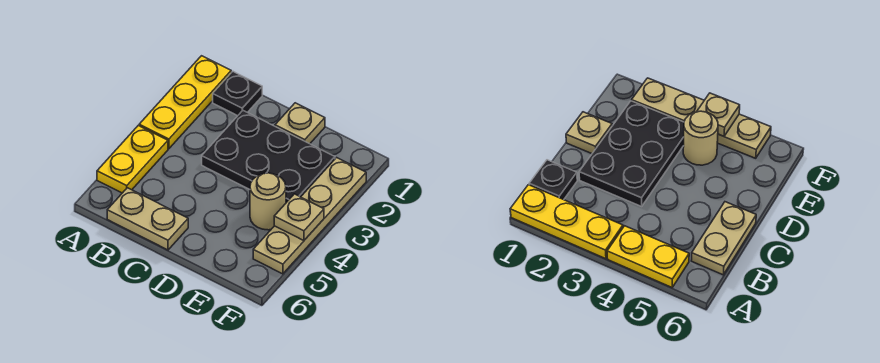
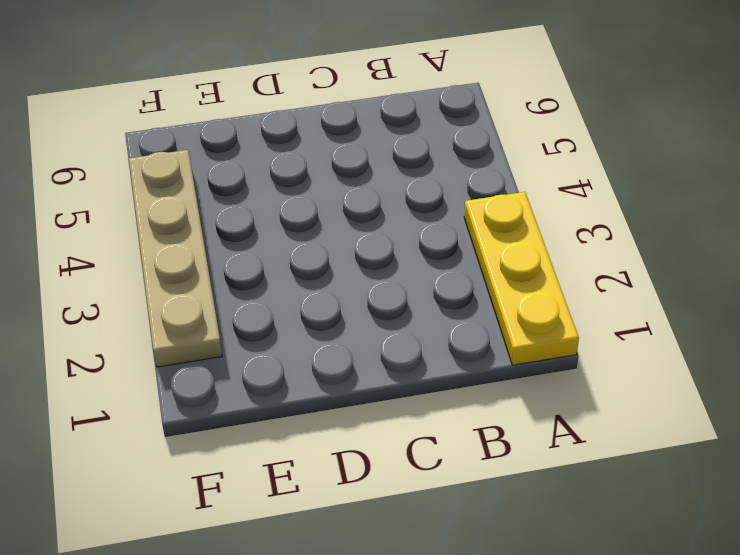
none -> yellow 1x2 plate [97,125,168,193]
none -> black 1x1 plate [213,72,262,116]

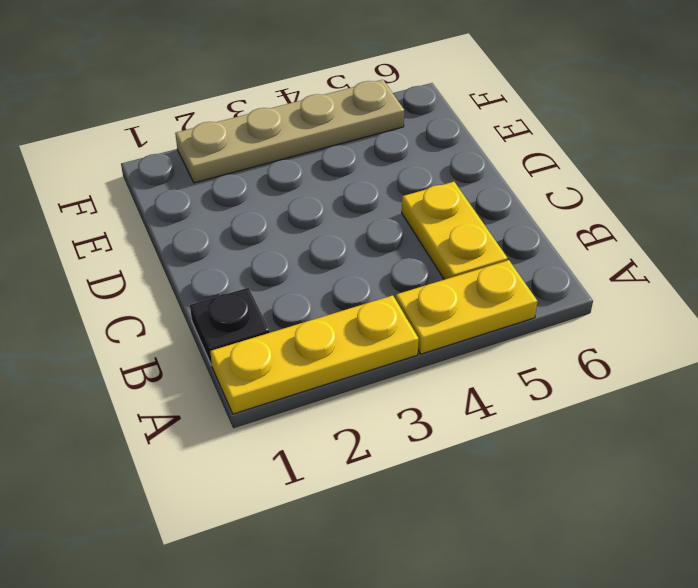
yellow 1x2 plate [402,182,508,280] -> none
none -> tan 1x2 plate [107,188,188,250]
none -> black 2x3 plate [202,111,335,203]

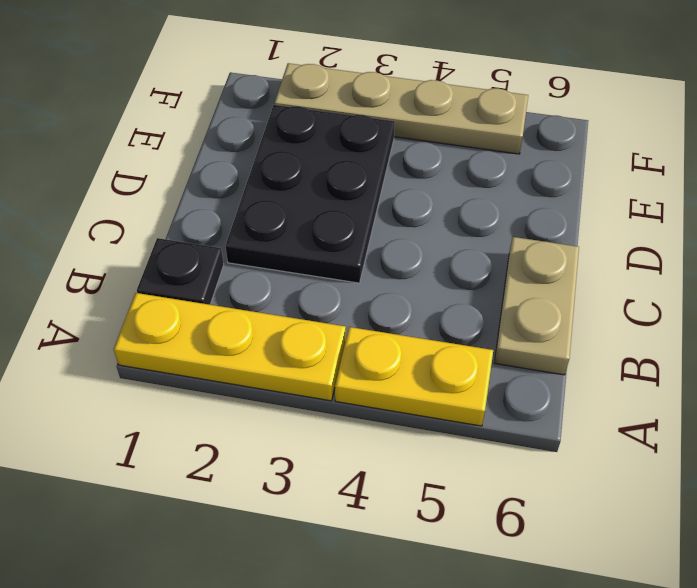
none -> tan 1x1 plate [275,103,325,144]
none -> tan 1x1 round brick [250,173,286,230]

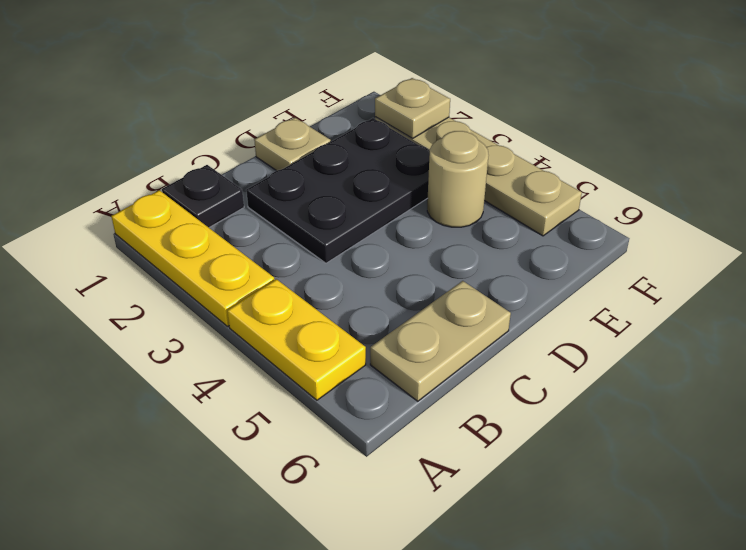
tan 1x1 plate [375,78,450,138] -> tan 1x1 plate moved to [274,194,324,241]

